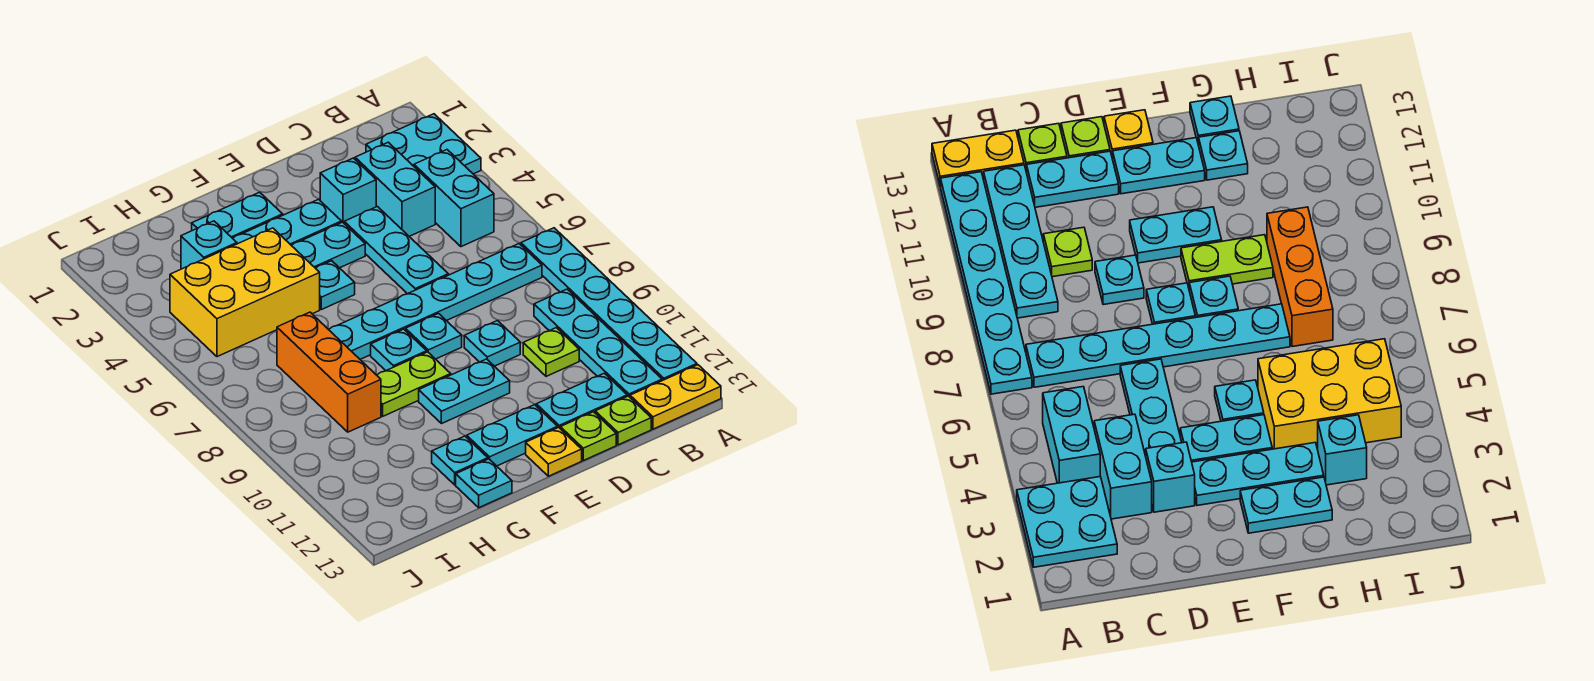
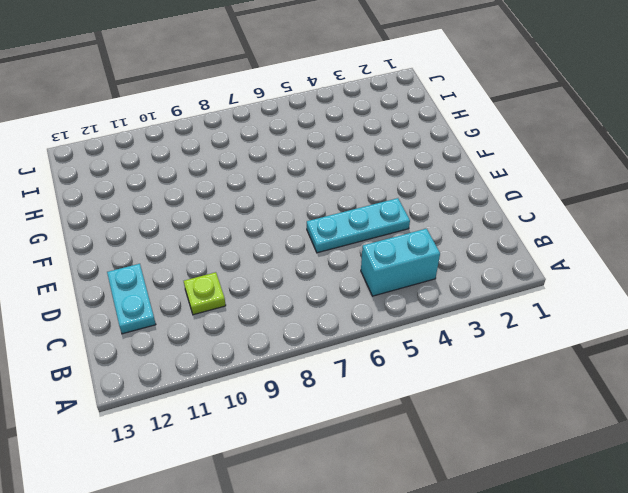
none -> cyan 2x2 plate [366,114,481,174]
none -> cyan 1x6 plate [521,228,697,381]
none -> yellow 1x2 plate [630,365,721,429]

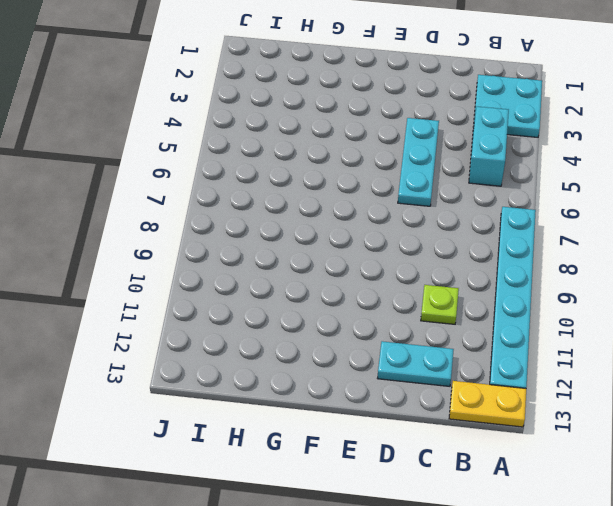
none -> cyan 1x6 plate [329,244,542,359]
none -> cyan 1x4 plate [534,289,662,397]
none -> cyan 1x2 brick [355,142,435,236]

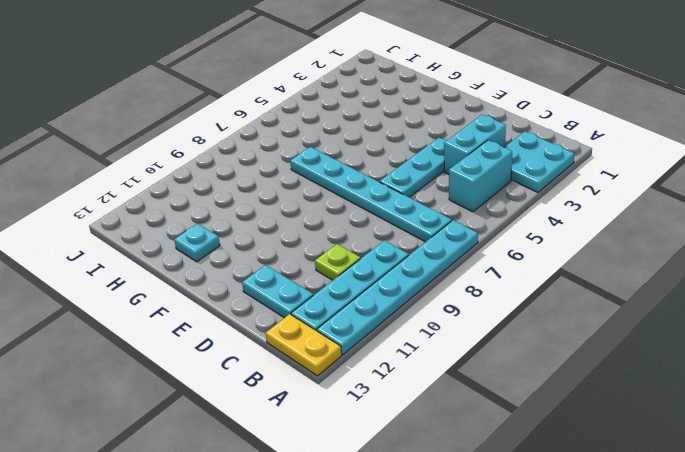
none -> lime 1x1 plate [595,396,651,445]
none -> cyan 1x1 brick [320,158,376,223]
none -> cyan 1x1 plate [464,320,520,366]

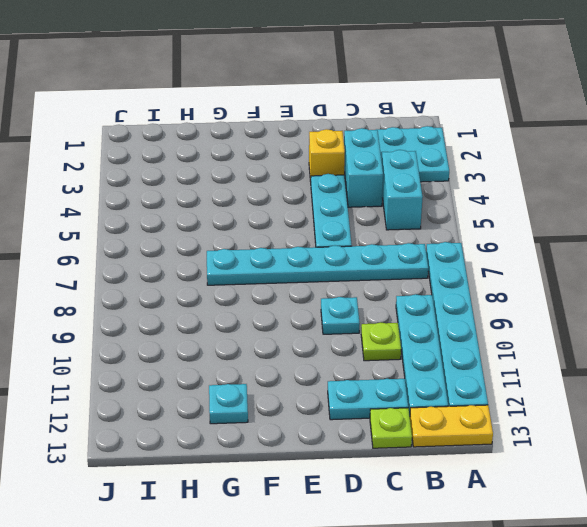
yellow 1x1 brick [309,129,345,181] -> cyan 1x1 brick [320,158,376,223]
none -> lime 1x1 plate [560,412,616,461]
none -> cyan 1x3 plate [233,199,341,245]
none -> cyan 1x2 plate [291,222,365,268]

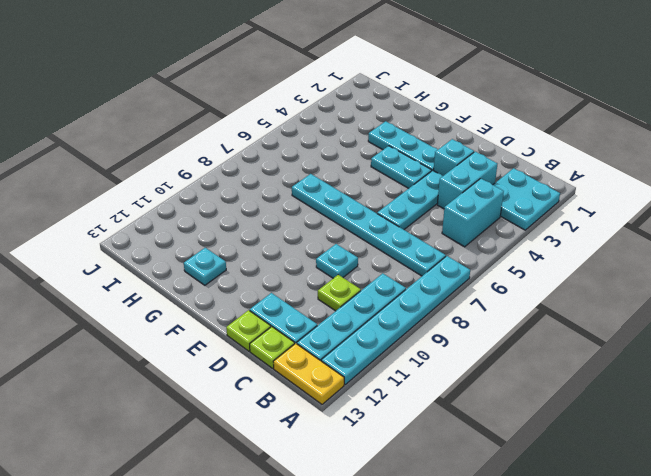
none -> cyan 1x1 plate [405,314,462,359]
none -> cyan 1x2 plate [419,359,510,424]
none -> cyan 1x2 plate [467,405,558,466]

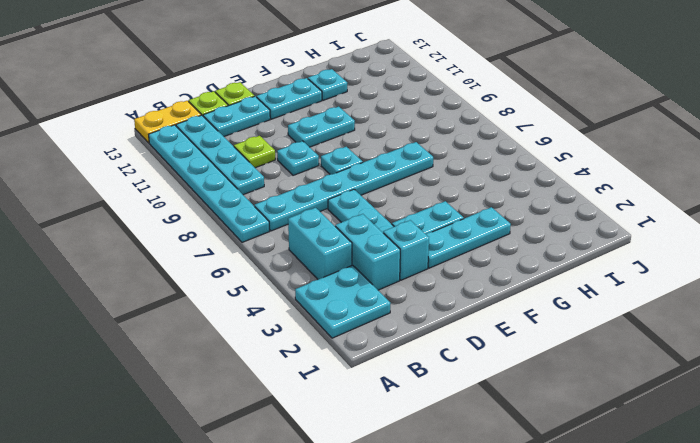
none -> yellow 1x1 plate [526,428,582,476]
none -> cyan 1x2 plate [192,192,283,238]
none -> cyan 1x1 plate [316,261,355,310]

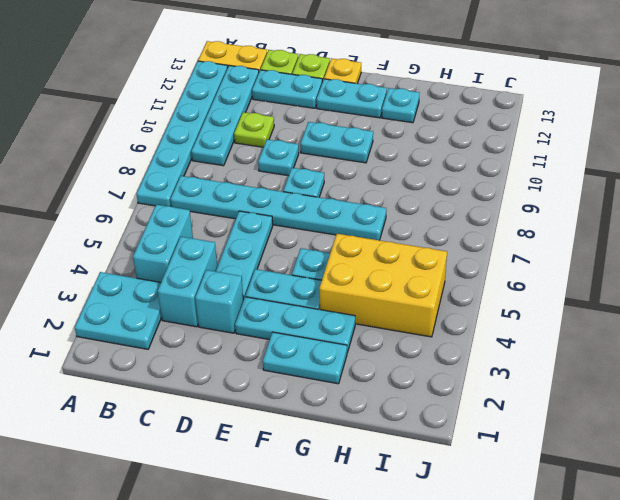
none -> cyan 1x1 plate [371,329,427,371]
none -> lime 1x2 plate [377,352,451,416]
none -> cyan 1x1 plate [456,459,512,508]

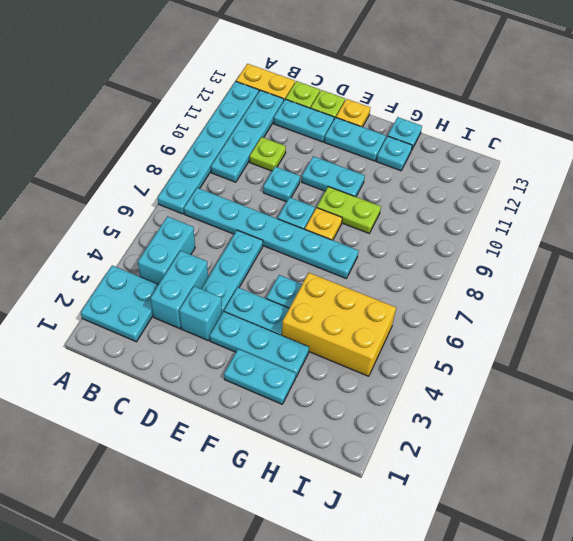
yellow 1x1 plate [305,208,342,240] -> cyan 1x1 plate [371,329,427,371]
none -> cyan 1x1 brick [181,221,237,269]
none -> orange 1x3 brick [277,312,381,432]

